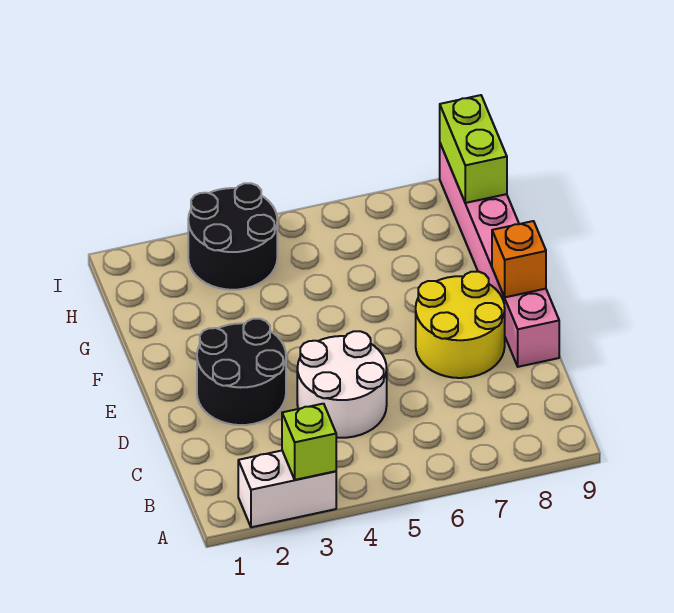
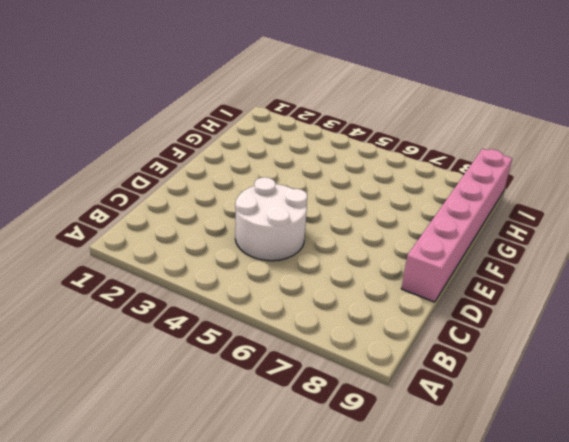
none -> white 1x2 brick [238,451,336,527]
none -> black 2x2 round brick [197,319,286,425]

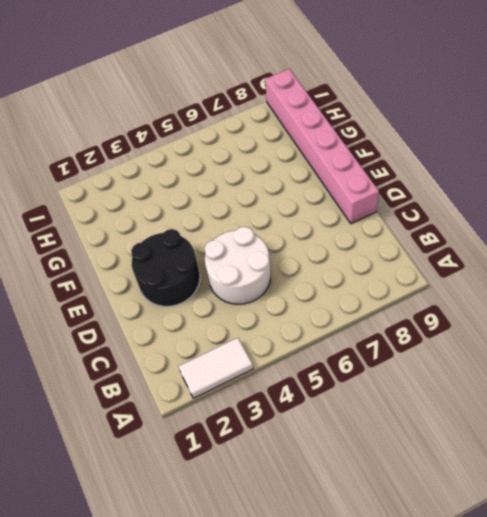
white 1x2 tile [178,338,253,398] -> white 1x2 brick [238,451,336,527]
none -> yellow 2x2 round brick [416,272,505,378]
none -> black 2x2 round brick [188,183,277,290]

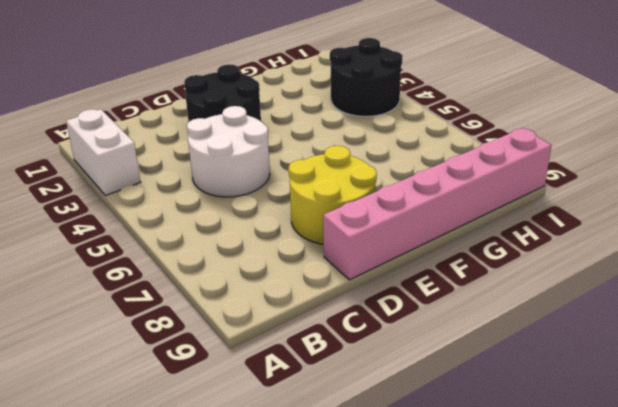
none -> lime 1x1 brick [282,404,336,480]
none -> orange 1x1 brick [492,221,546,297]

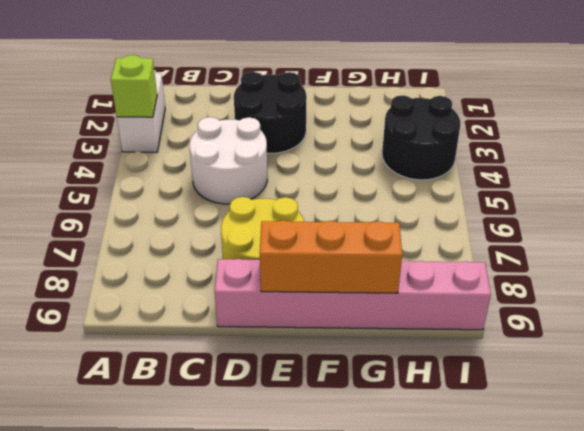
orange 1x3 brick [260,220,402,293] -> orange 1x1 brick [492,221,546,297]
none -> lime 1x2 brick [440,95,507,203]

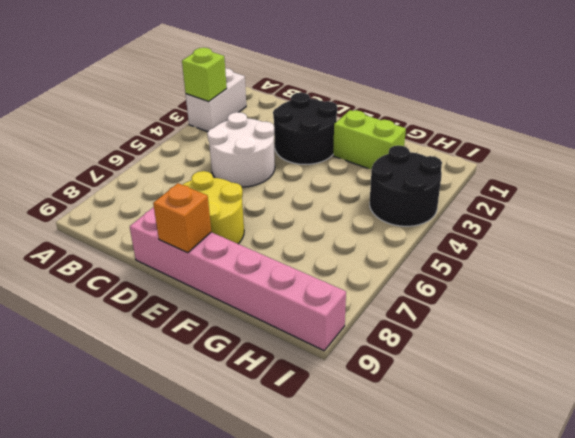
lime 1x2 brick [333,110,406,169] -> lime 1x2 brick moved to [440,95,507,203]

